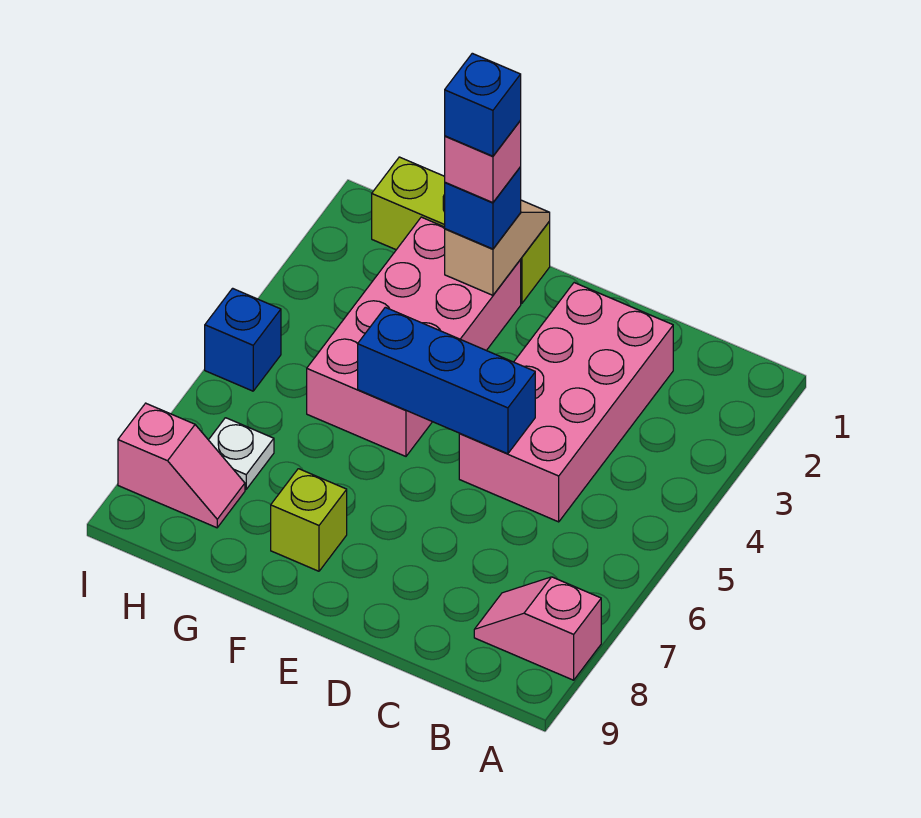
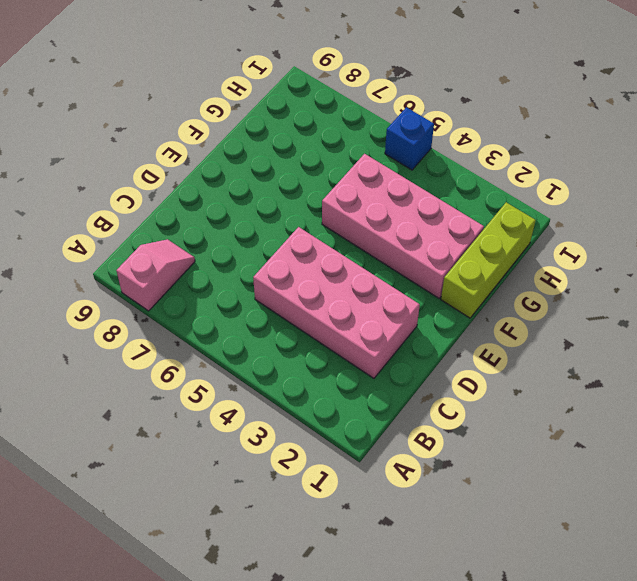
none -> lime 1x1 brick [271,469,347,571]
none -> white 1x1 plate [209,418,274,489]
none -> pink 1x2 slope [118,403,245,528]

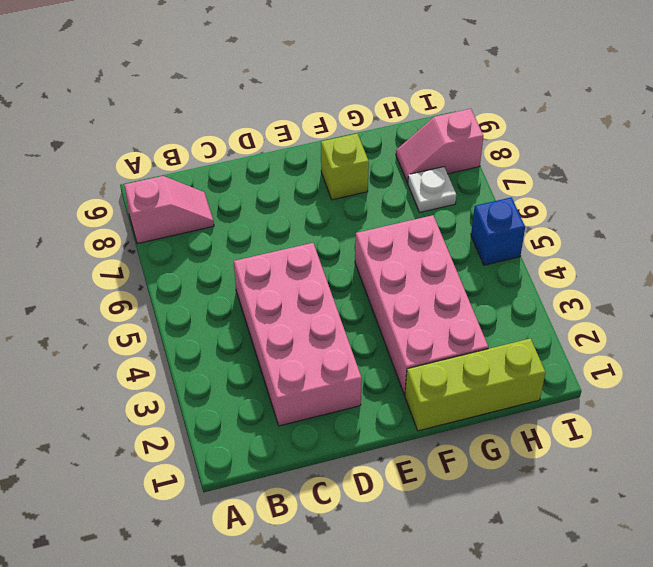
none -> blue 1x3 brick [358,307,535,454]
none -> tan 1x2 slope [445,200,550,295]
none -> blue 1x1 brick [445,167,521,249]

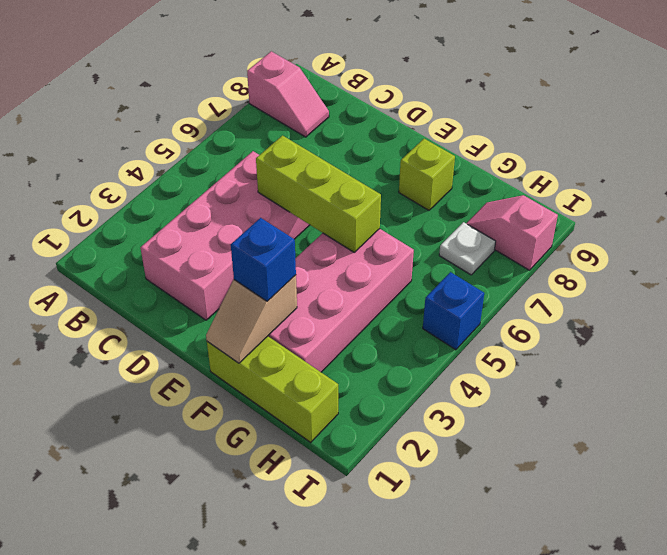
lime 1x3 brick [256,136,381,252] -> blue 1x3 brick [358,307,535,454]
none -> pink 1x1 brick [445,121,521,203]
none -> blue 1x1 brick [445,53,521,156]

